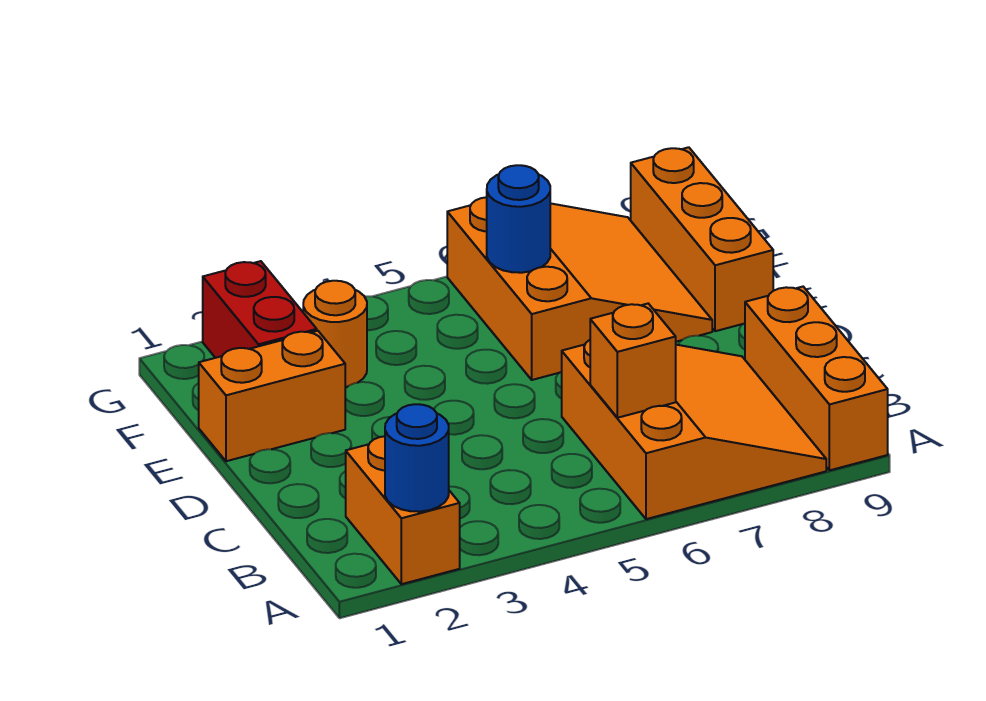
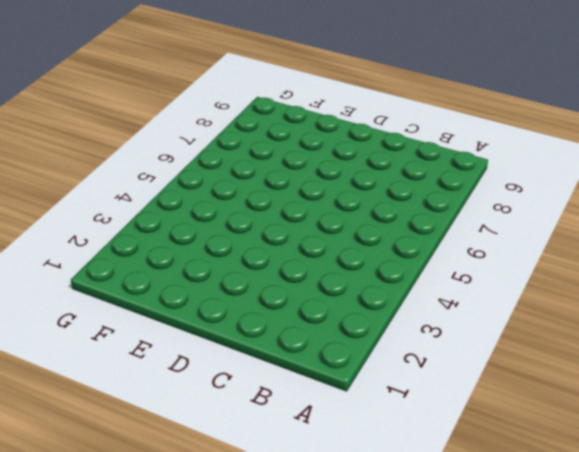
none -> orange 1x2 brick [346,436,460,584]
none -> orange 3x3 slope [562,340,826,519]

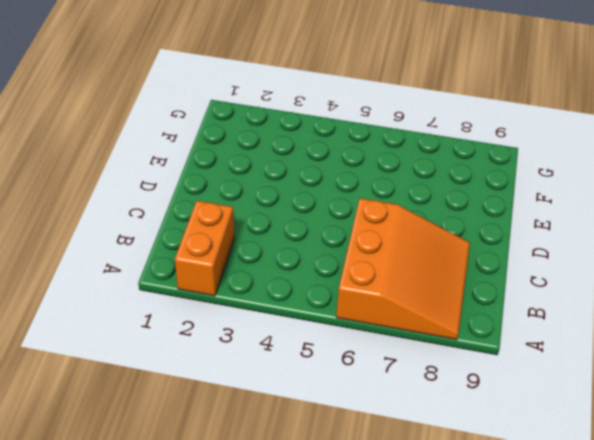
none -> orange 1x3 brick [745,287,888,470]
none -> orange 1x2 brick [199,331,345,461]

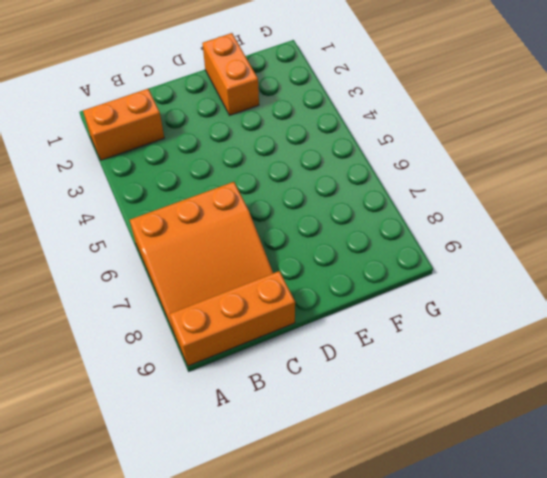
none -> orange 3x3 slope [447,197,712,380]
none -> orange 1x3 brick [631,147,773,331]

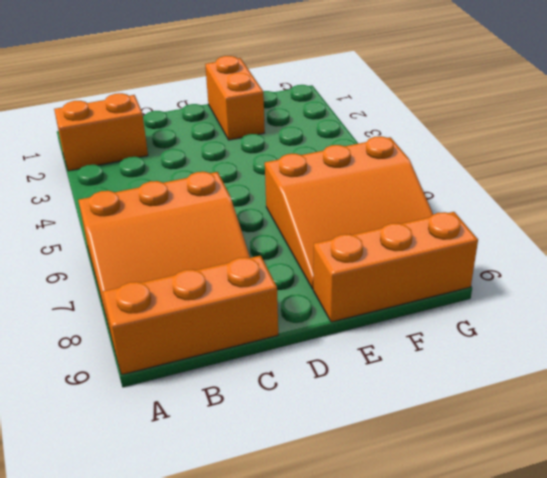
none -> red 1x2 brick [203,261,317,358]
none -> orange 1x1 round brick [303,281,367,387]

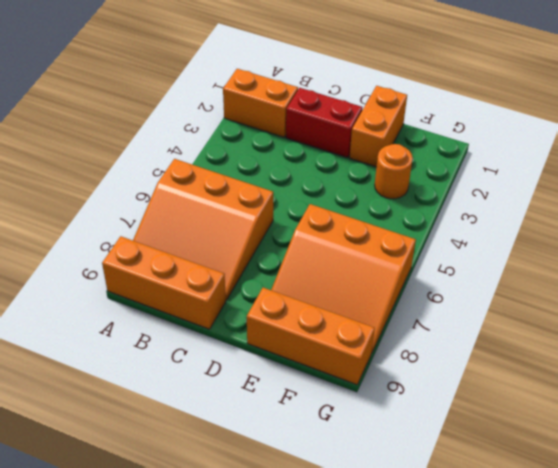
red 1x2 brick [286,88,362,158] -> red 1x2 brick moved to [203,261,317,358]
none -> blue 1x1 round brick [385,404,449,512]
none -> orange 1x1 brick [590,304,676,418]

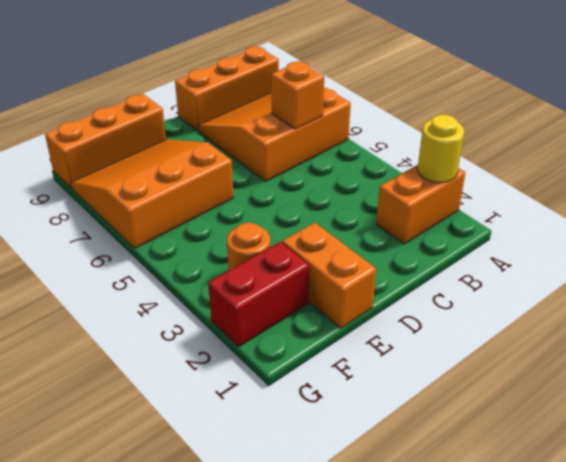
yellow 1x1 round brick [418,115,464,183] -> blue 1x1 round brick [385,404,449,512]
none -> blue 1x1 round brick [487,165,550,273]

